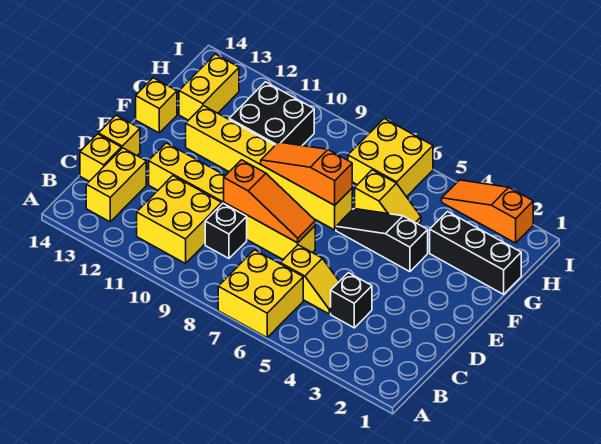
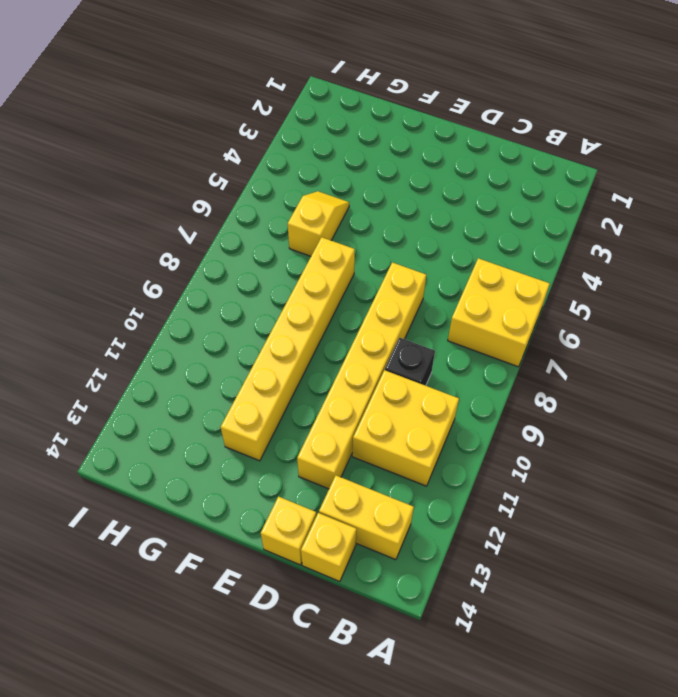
none -> black 1x1 brick [331,273,372,328]
none -> yellow 1x2 slope [280,245,339,314]
none -> black 1x3 slope [336,209,428,272]

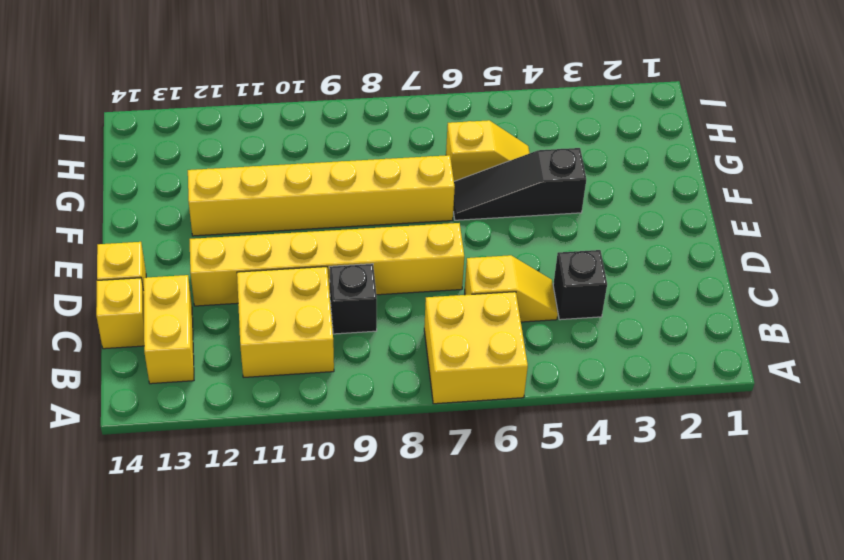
none -> yellow 1x1 brick [136,78,177,133]
none -> black 1x3 brick [430,212,521,294]
none -> black 2x2 brick [229,82,314,146]

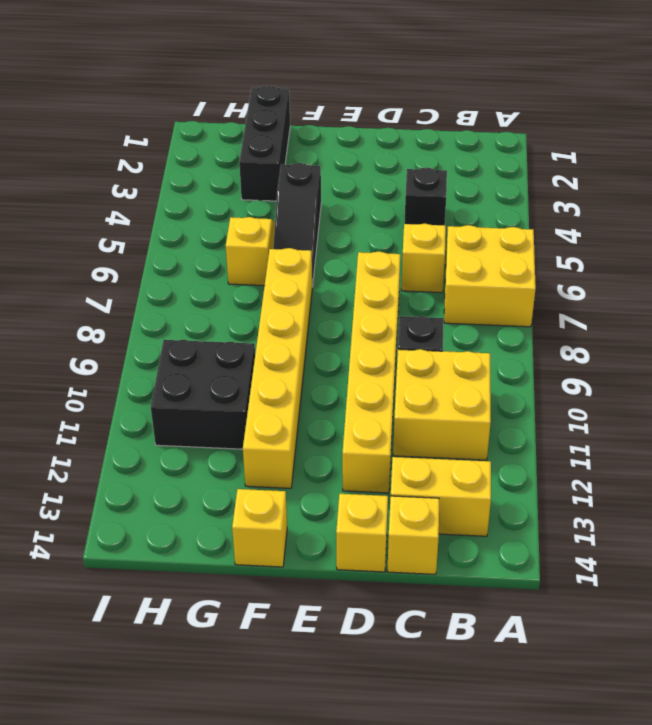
none -> yellow 1x2 brick [179,54,239,120]
none -> yellow 2x2 brick [348,119,433,197]
none -> orange 1x3 slope [442,180,533,243]

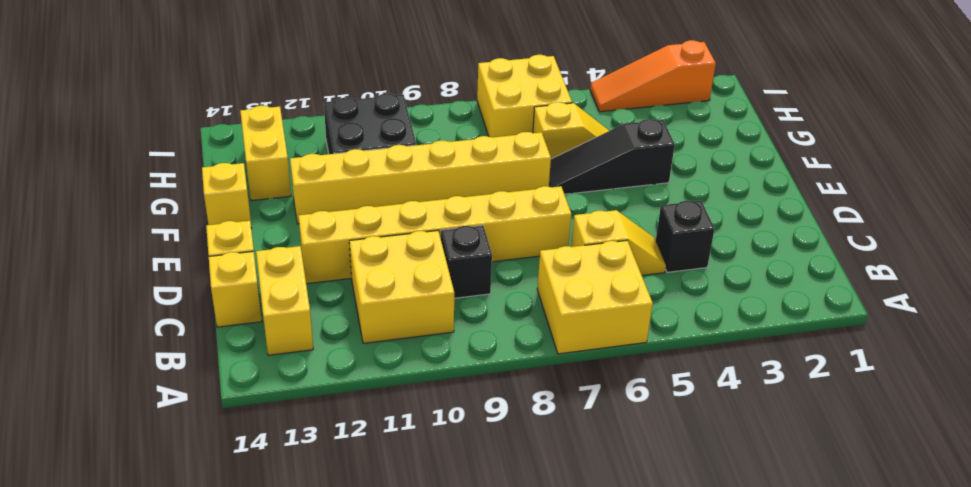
none -> black 1x3 brick [430,212,521,294]
none -> orange 1x3 slope [224,160,315,243]
none -> orange 1x3 slope [261,142,352,205]

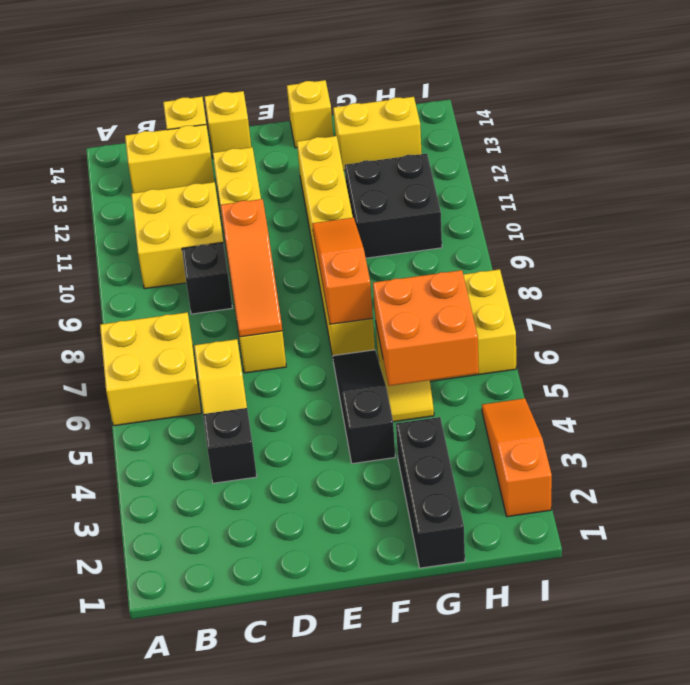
orange 2x2 brick [373,270,479,386] -> none

